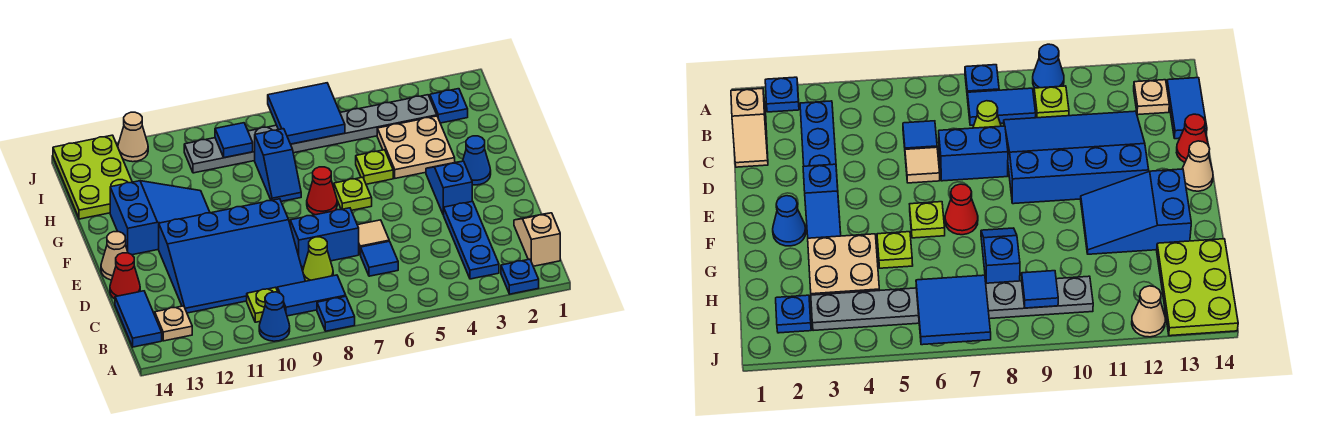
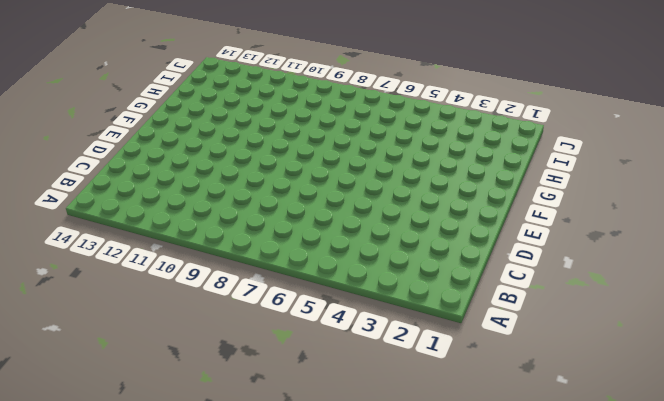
none -> blue 1x1 plate [501,259,539,294]
none -> blue 1x1 plate [317,296,355,331]
none -> blue 1x1 cone [259,292,290,341]
none -> tan 1x2 slope [514,213,560,266]

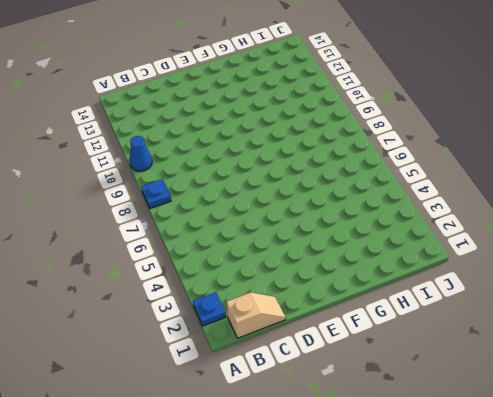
none -> blue 1x3 plate [444,201,499,279]
none -> blue 1x2 tile [277,275,346,316]
none -> lime 1x1 plate [247,287,278,322]
none -> tan 1x1 plate [155,306,192,341]

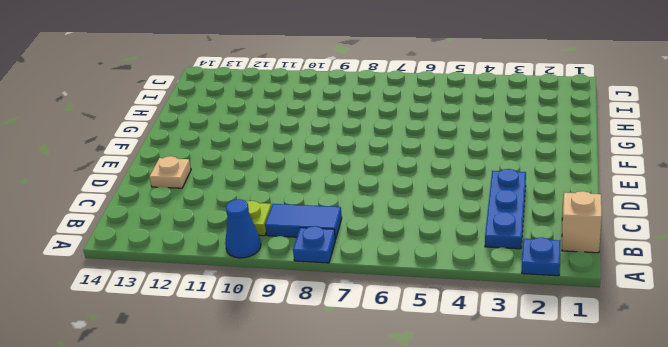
tan 1x1 plate [149,156,191,188] -> tan 1x1 plate moved to [155,306,192,341]
none -> blue 1x2 tile [115,291,162,347]
none -> blue 1x1 tile [361,241,398,276]
none -> lime 1x1 cone [303,237,333,281]
none -> blue 3x4 slope [159,199,305,313]

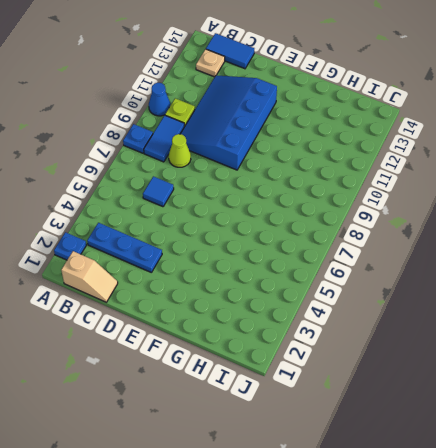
none -> tan 1x1 tile [358,220,389,255]
none -> blue 1x2 brick [290,208,359,267]
none -> red 1x1 cone [110,253,140,299]
none -> blue 1x2 slope [426,161,472,215]

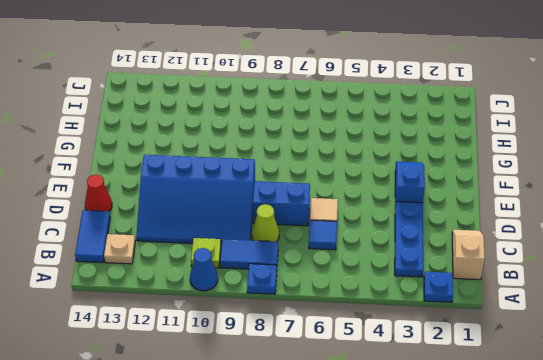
none -> tan 1x1 cone [101,232,128,280]
none -> blue 1x1 cone [463,136,491,185]
none -> lime 1x1 plate [334,177,372,211]
none -> red 1x1 cone [307,167,337,215]

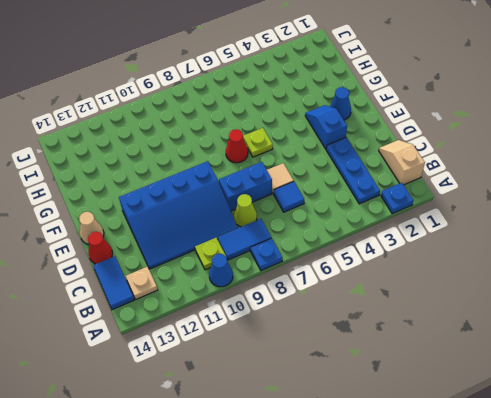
none -> blue 2x3 slope [110,181,210,255]
none -> tan 2x2 plate [377,116,455,178]
none -> lime 1x1 plate [356,150,393,184]
none -> blue 1x2 slope [255,129,301,201]

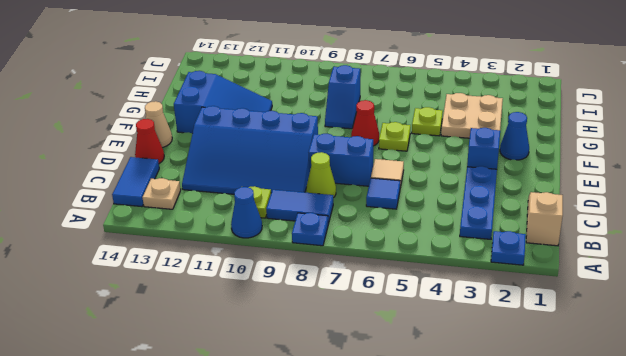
none -> lime 2x3 plate [53,135,132,219]
none -> blue 1x1 plate [430,89,468,123]
none -> grey 1x8 plate [184,95,437,173]
none -> tan 1x1 cone [118,112,148,162]

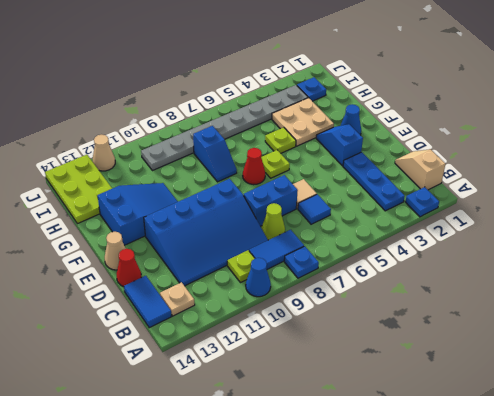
none -> blue 2x2 tile [268,83,345,144]
none -> blue 1x1 tile [215,123,253,158]

